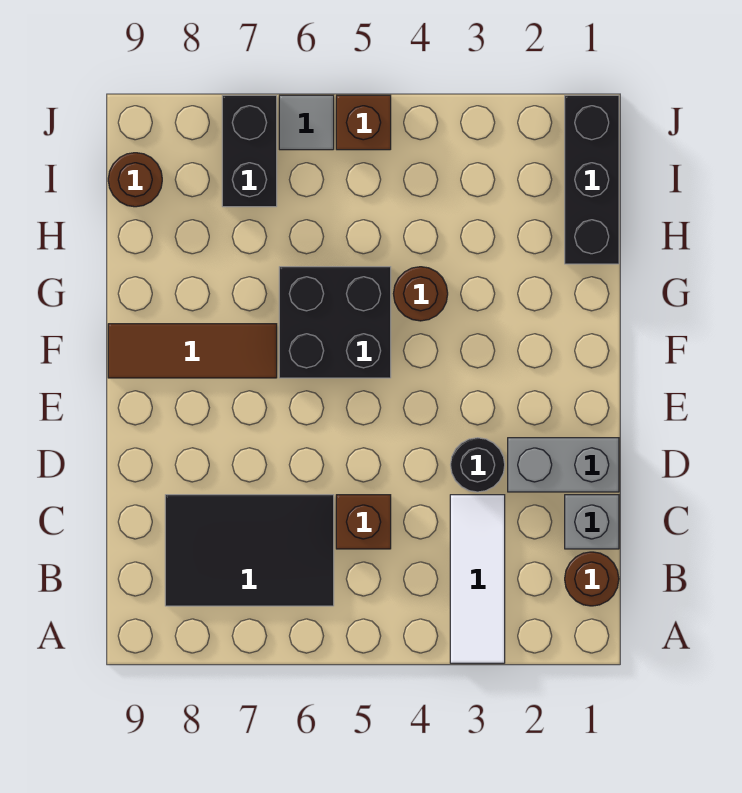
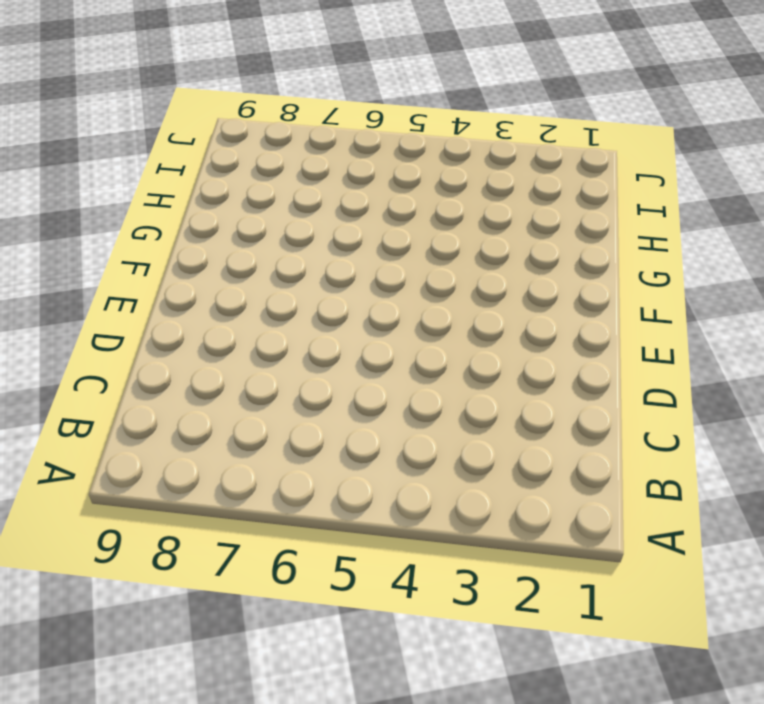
none -> white 1x3 tile [450,495,505,663]
none -> brown 1x1 round brick [565,552,619,606]
none -> black 2x3 tile [165,495,334,606]

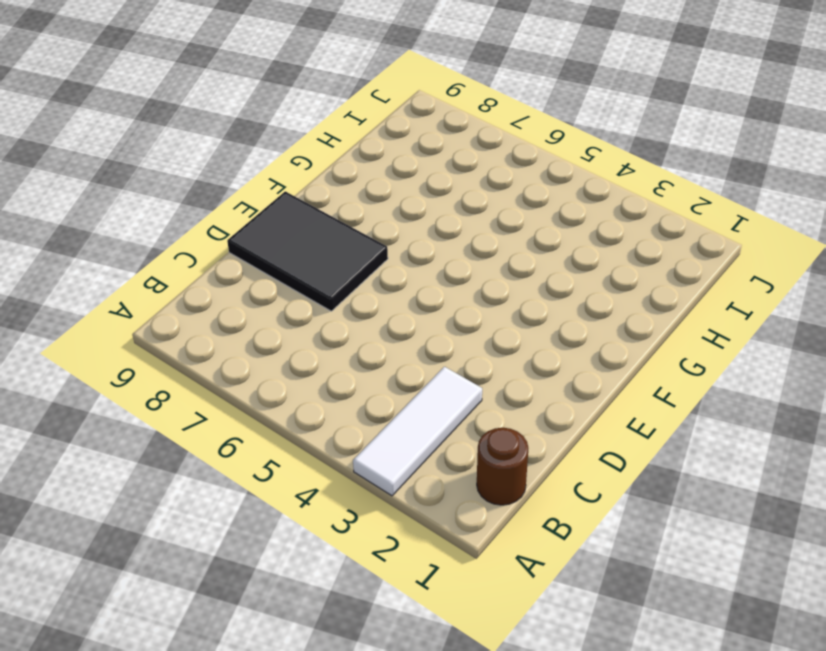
black 2x3 tile [227,191,388,311] -> black 2x3 tile moved to [165,495,334,606]
none -> grey 1x1 brick [565,495,619,549]
none -> brown 1x1 brick [336,495,391,549]
none -> grey 1x2 brick [508,438,619,492]

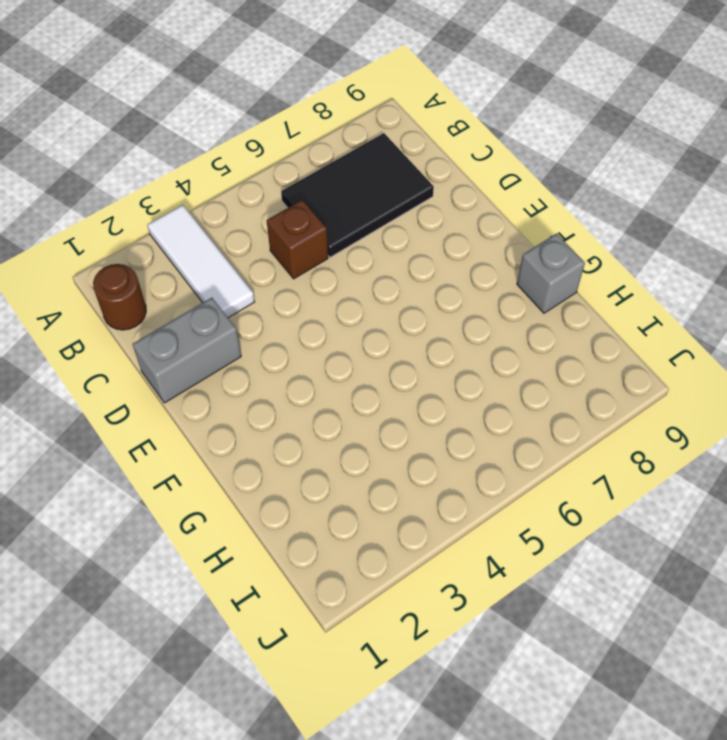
grey 1x1 brick [517,234,585,313] -> grey 1x1 brick moved to [565,495,619,549]
none -> black 1x1 round brick [451,438,505,492]
none -> black 2x2 brick [279,267,391,378]
none -> brown 1x3 tile [108,324,277,378]

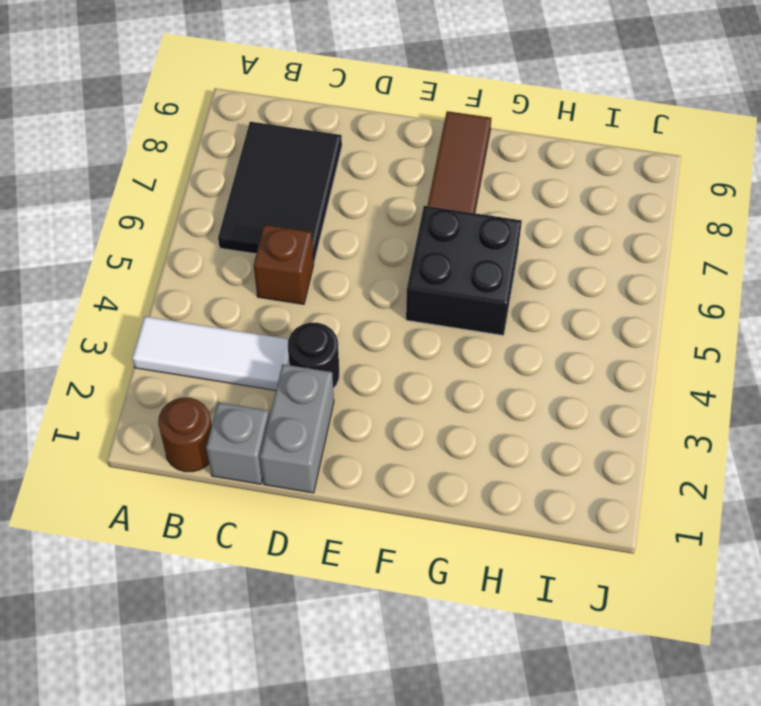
none -> brown 1x1 round brick [393,267,448,321]
none -> black 1x3 brick [565,95,619,264]
none -> black 1x2 brick [222,95,277,207]

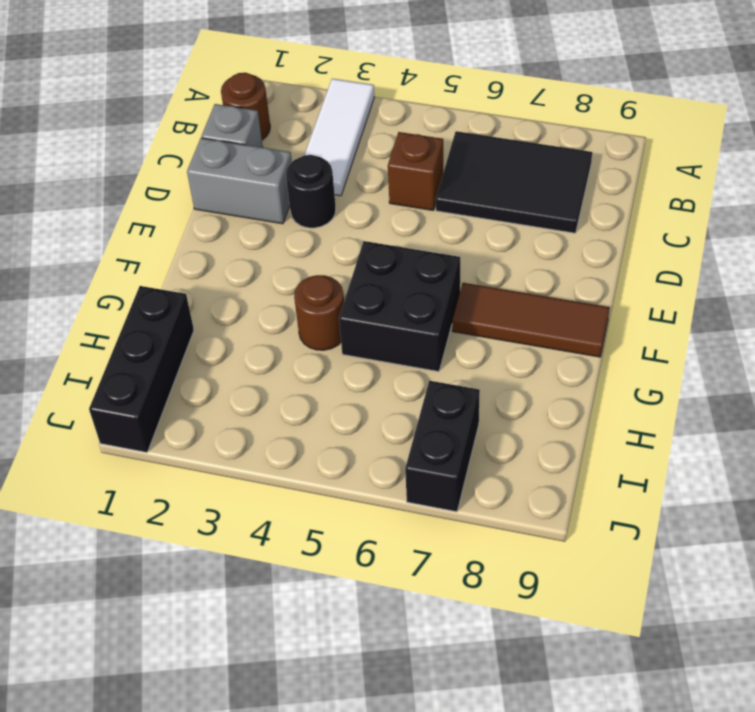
none -> brown 1x1 round brick [108,153,162,207]
none -> brown 1x1 brick [336,95,391,150]
none -> grey 1x1 tile [279,95,334,150]

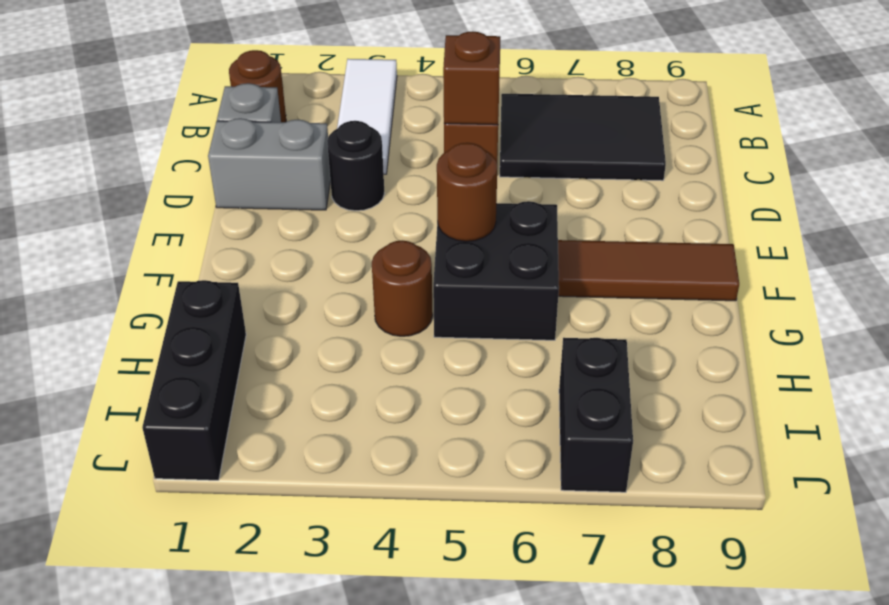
brown 1x1 brick [443,31,500,125] -> brown 1x1 brick moved to [336,95,391,150]
brown 1x1 round brick [437,143,497,241] -> brown 1x1 round brick moved to [108,153,162,207]
none -> grey 1x1 tile [279,95,334,150]

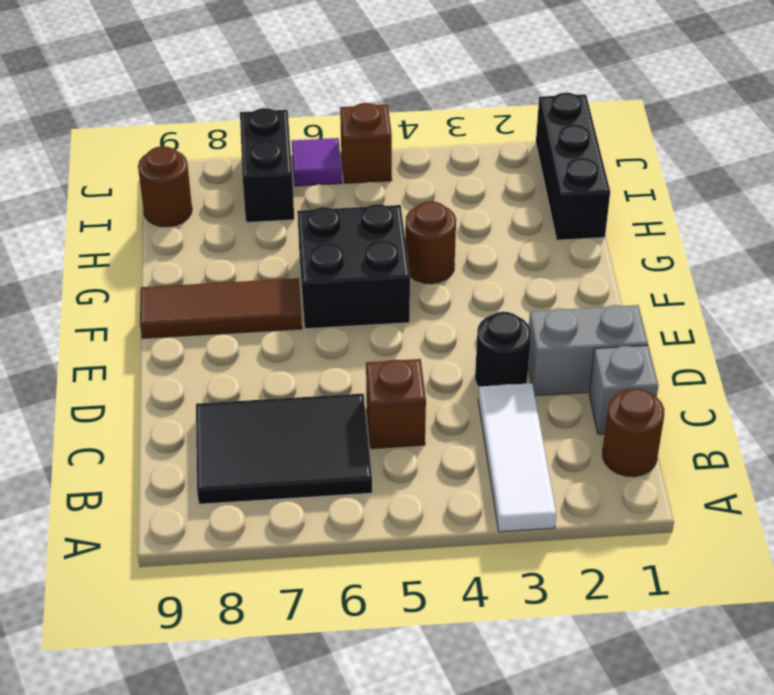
purple 1x1 tile [292,138,342,186] -> grey 1x1 tile [279,95,334,150]

